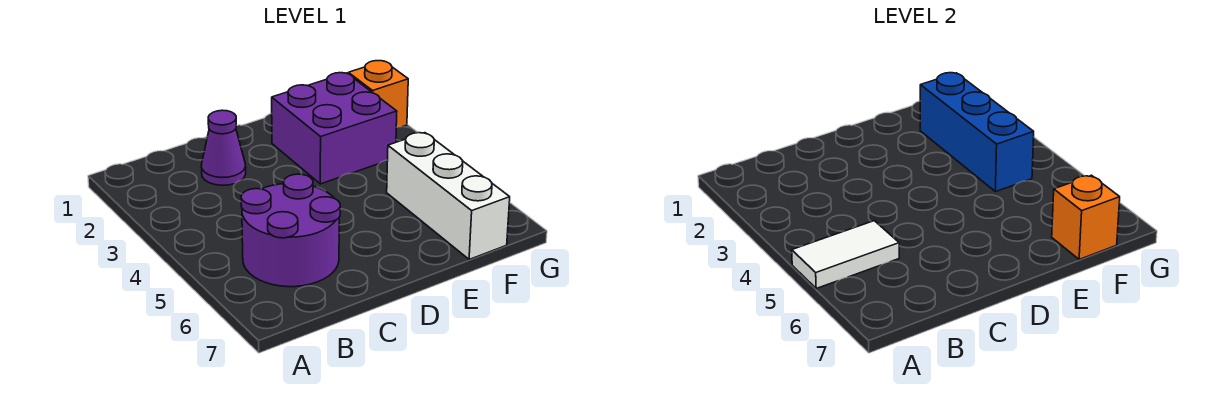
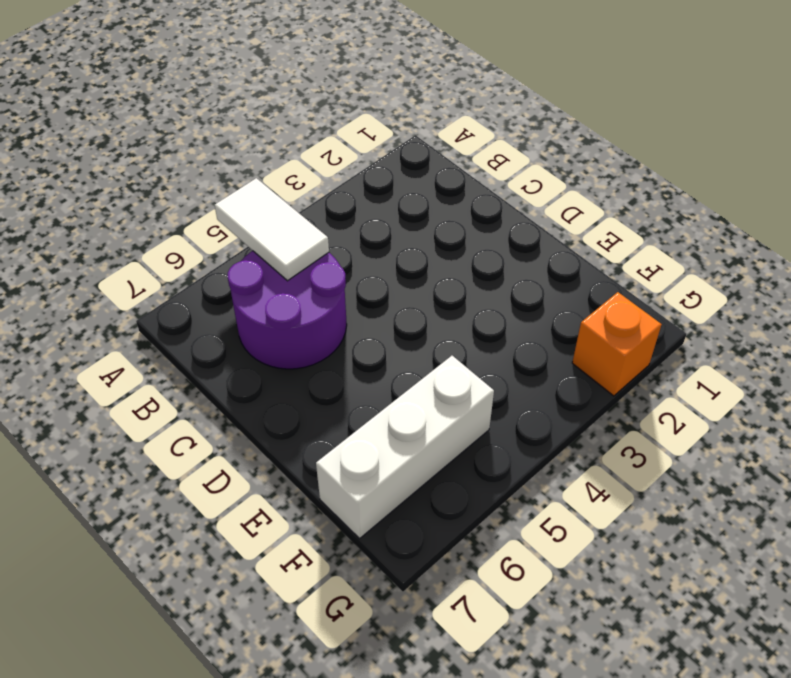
none -> purple 1x1 cone [201,110,246,185]
none -> purple 2x2 brick [272,73,397,184]

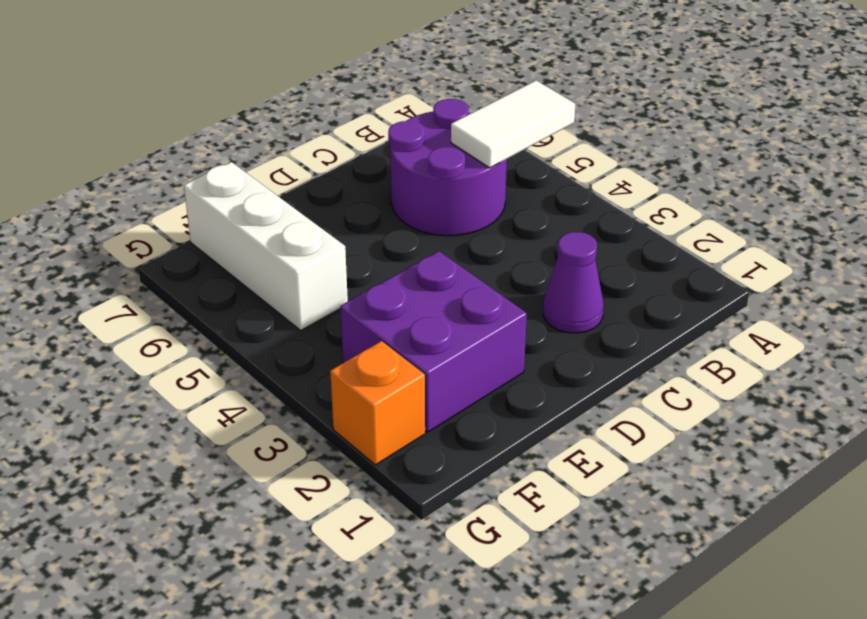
none -> blue 1x3 brick [920,73,1034,192]
none -> orange 1x1 brick [1052,175,1120,260]

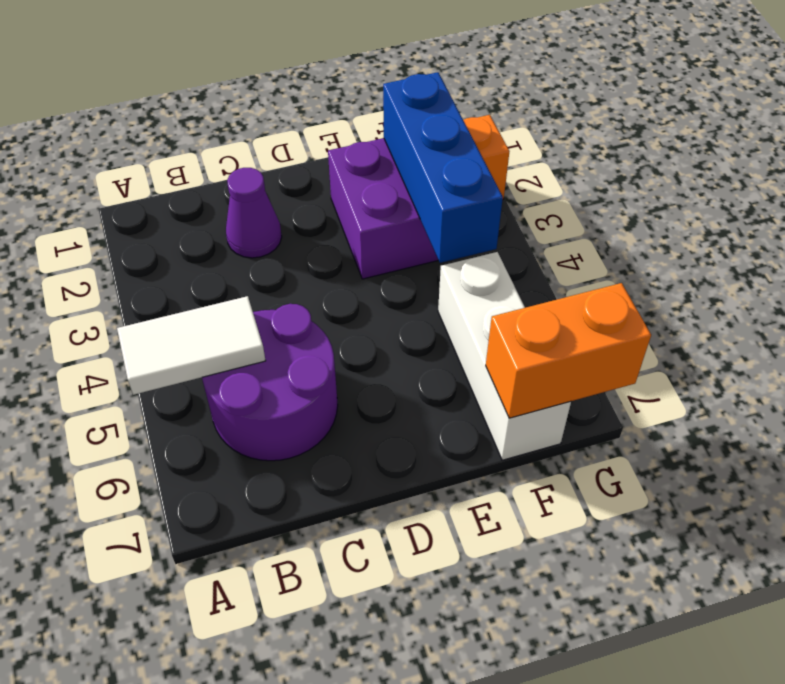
orange 1x2 brick [486,283,651,418] -> orange 1x1 brick [1052,175,1120,260]

